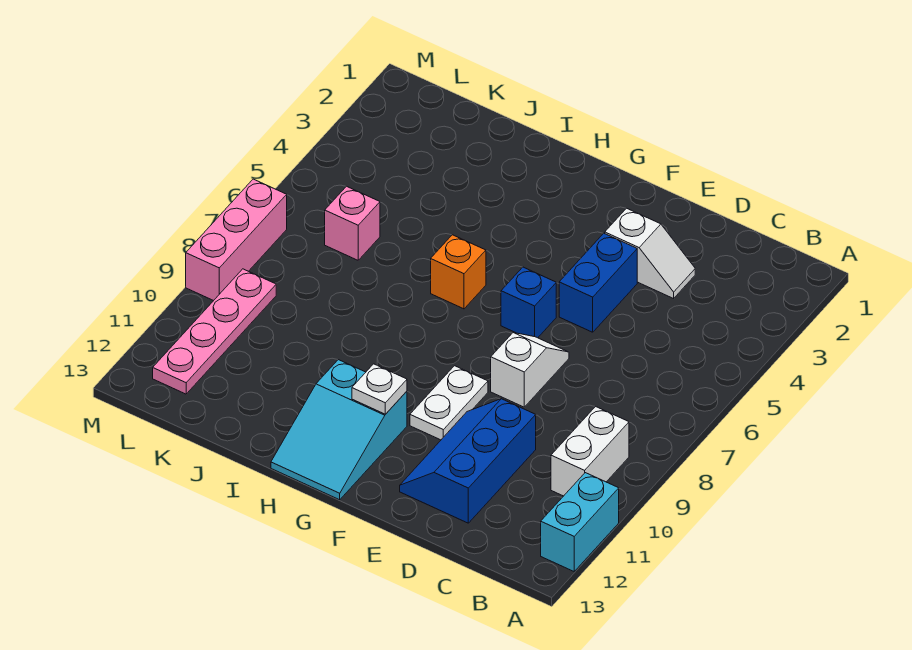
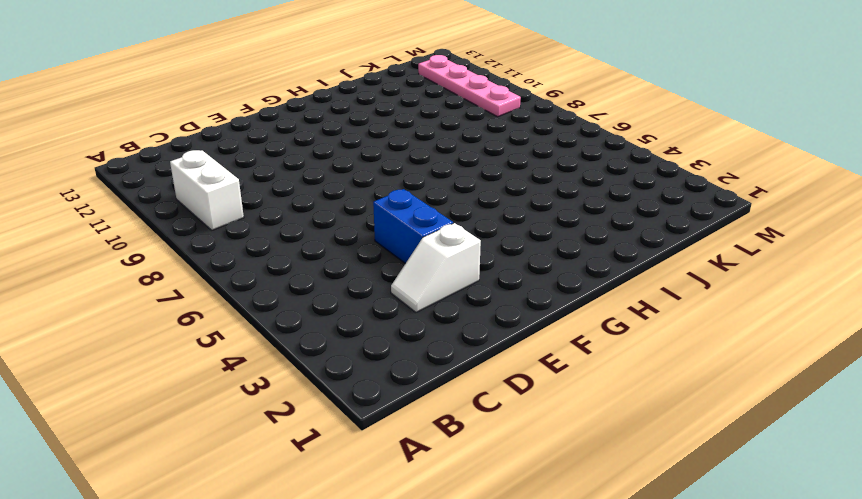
none -> cyan 1x2 brick [541,473,619,571]
none -> blue 2x3 slope [400,399,536,523]
none -> white 1x2 slope [491,333,569,407]

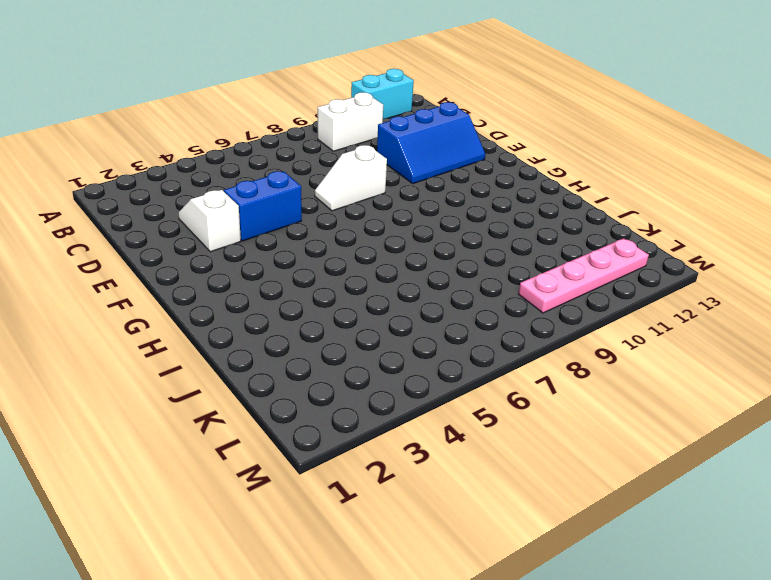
none -> blue 1x1 brick [501,267,556,338]
none -> white 1x2 plate [410,366,488,440]
none -> cyan 2x3 slope [271,360,407,500]

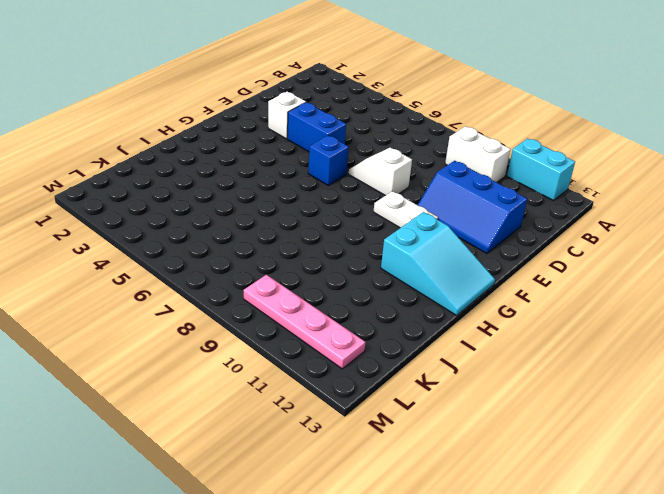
none -> orange 1x1 brick [431,235,486,309]
none -> pink 1x1 brick [325,186,380,260]
none -> pink 1x3 brick [186,179,287,301]

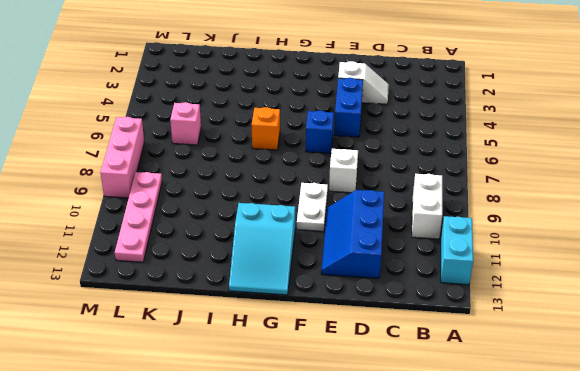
none -> white 1x1 plate [352,364,407,414]

